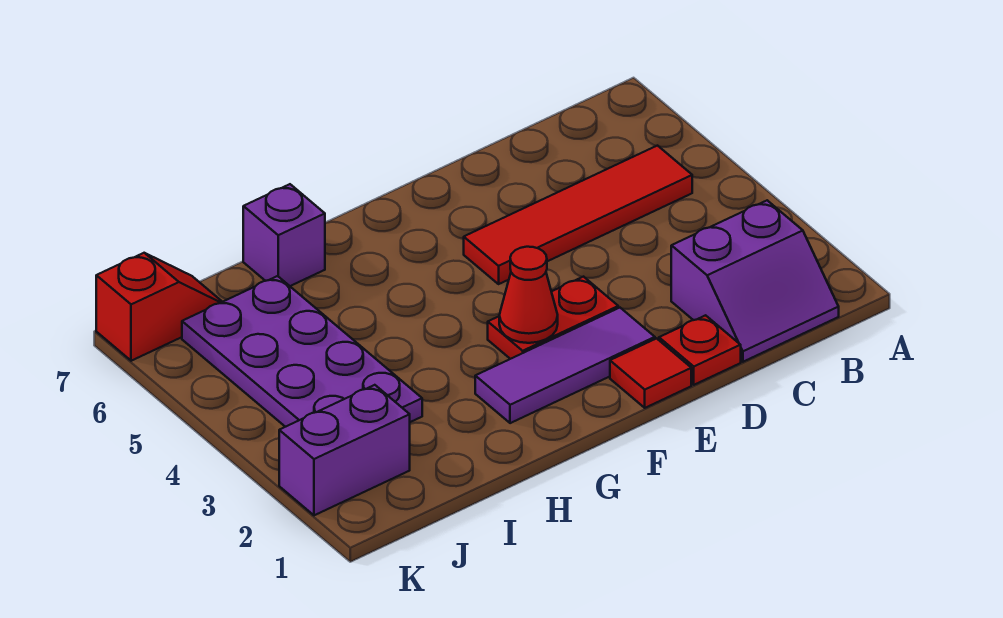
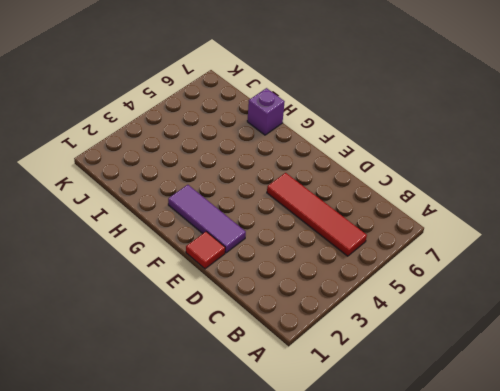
none -> purple 2x2 slope [671,200,839,362]
none -> red 1x1 plate [659,315,741,385]

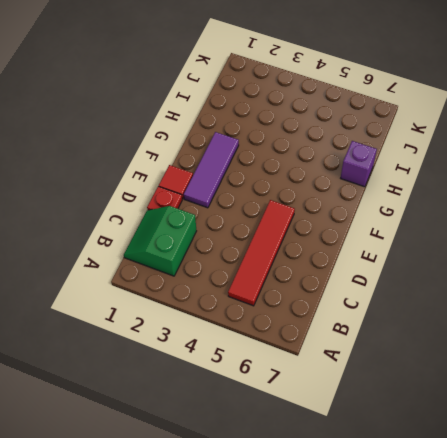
green 2x2 slope [124,206,196,276] -> purple 2x2 slope [671,200,839,362]
none -> red 1x2 plate [488,277,618,359]
none -> purple 2x4 plate [182,276,422,427]

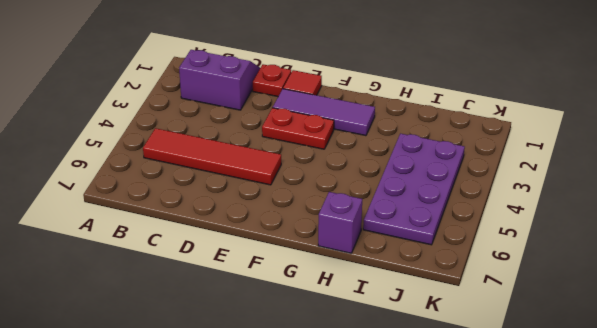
none -> purple 1x2 brick [279,385,410,515]
none -> red 1x2 slope [96,253,222,361]

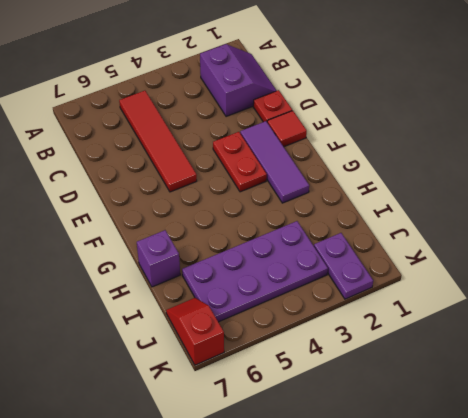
purple 1x2 plate [314,233,373,299] -> purple 1x2 brick [279,385,410,515]
none -> red 1x1 cone [499,247,558,343]

